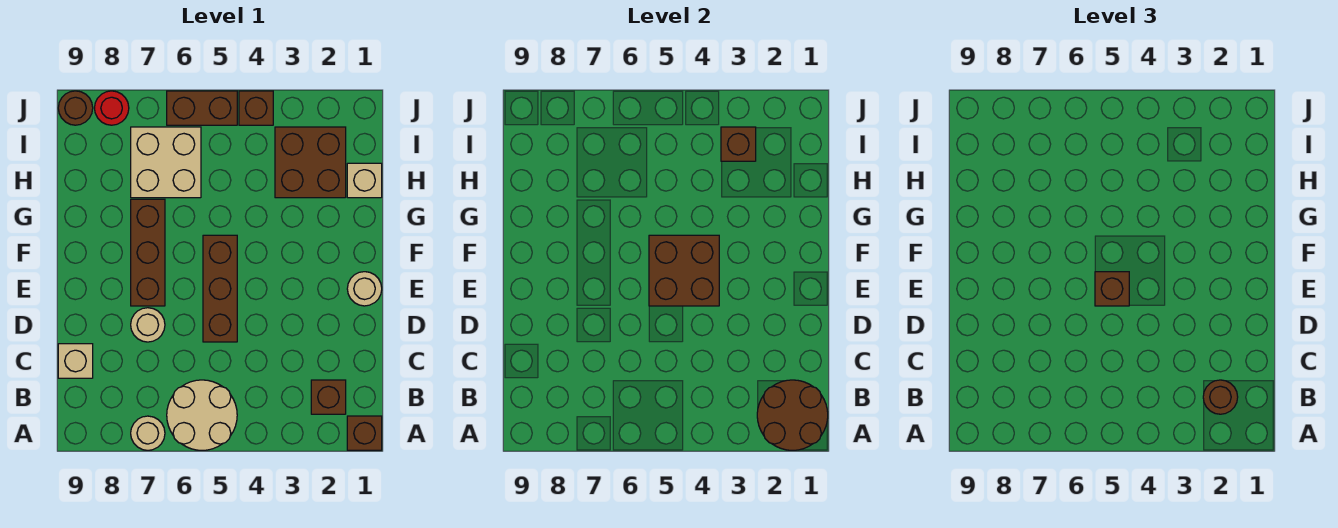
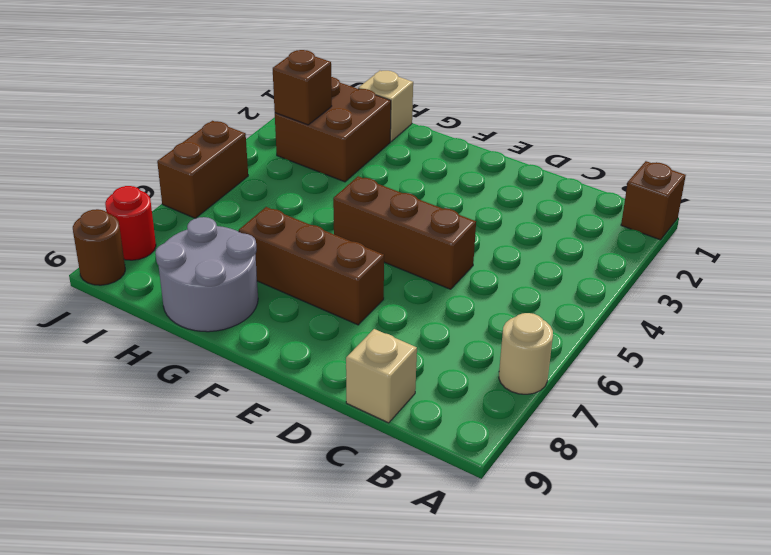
grey 2x2 round brick [155,217,258,332] -> none
none -> tan 2x2 round brick [167,380,237,450]
none -> brown 1x1 brick [311,380,346,414]
none -> tan 1x1 round brick [131,308,165,342]

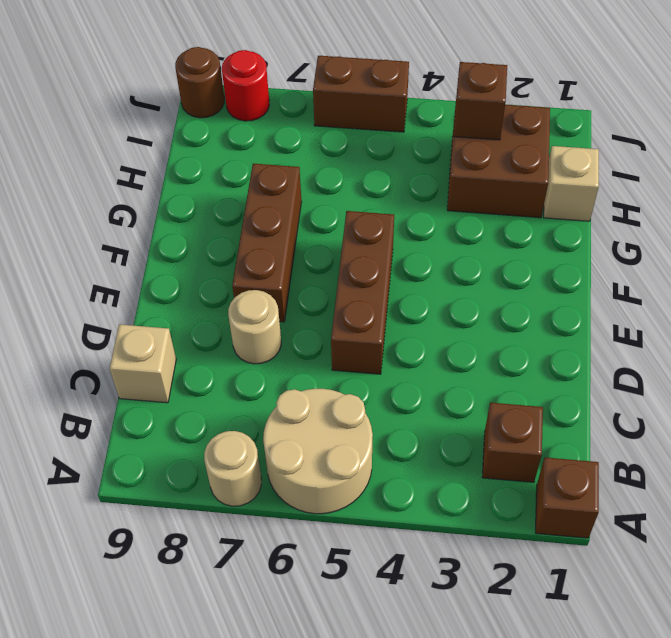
none -> tan 1x1 round brick [347,272,382,306]
none -> tan 2x2 brick [131,127,201,198]
none -> brown 1x1 brick [239,91,273,125]

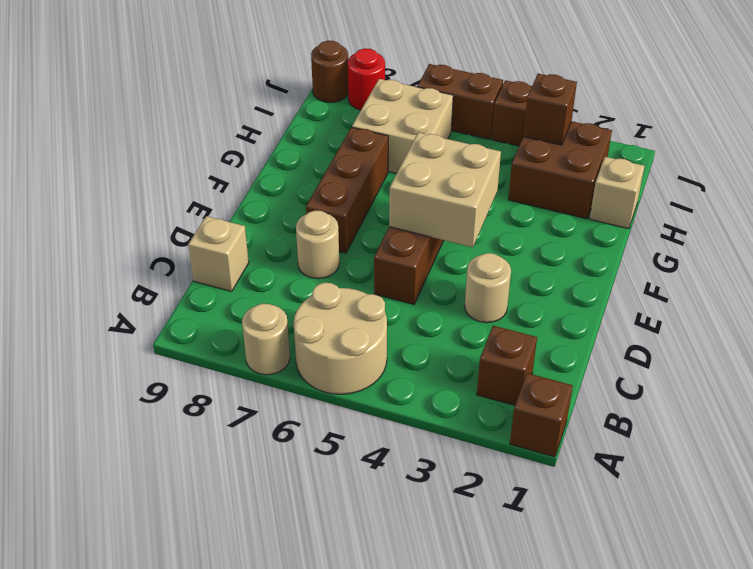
tan 1x1 round brick [465,253,511,323] -> tan 1x1 round brick moved to [347,272,382,306]
tan 2x2 brick [389,132,501,247] -> brown 2x2 brick [649,235,719,306]
none -> brown 2x2 round brick [757,380,828,450]
none -> brown 1x1 round brick [1203,380,1238,414]
none -> brown 1x1 brick [1095,272,1129,306]

